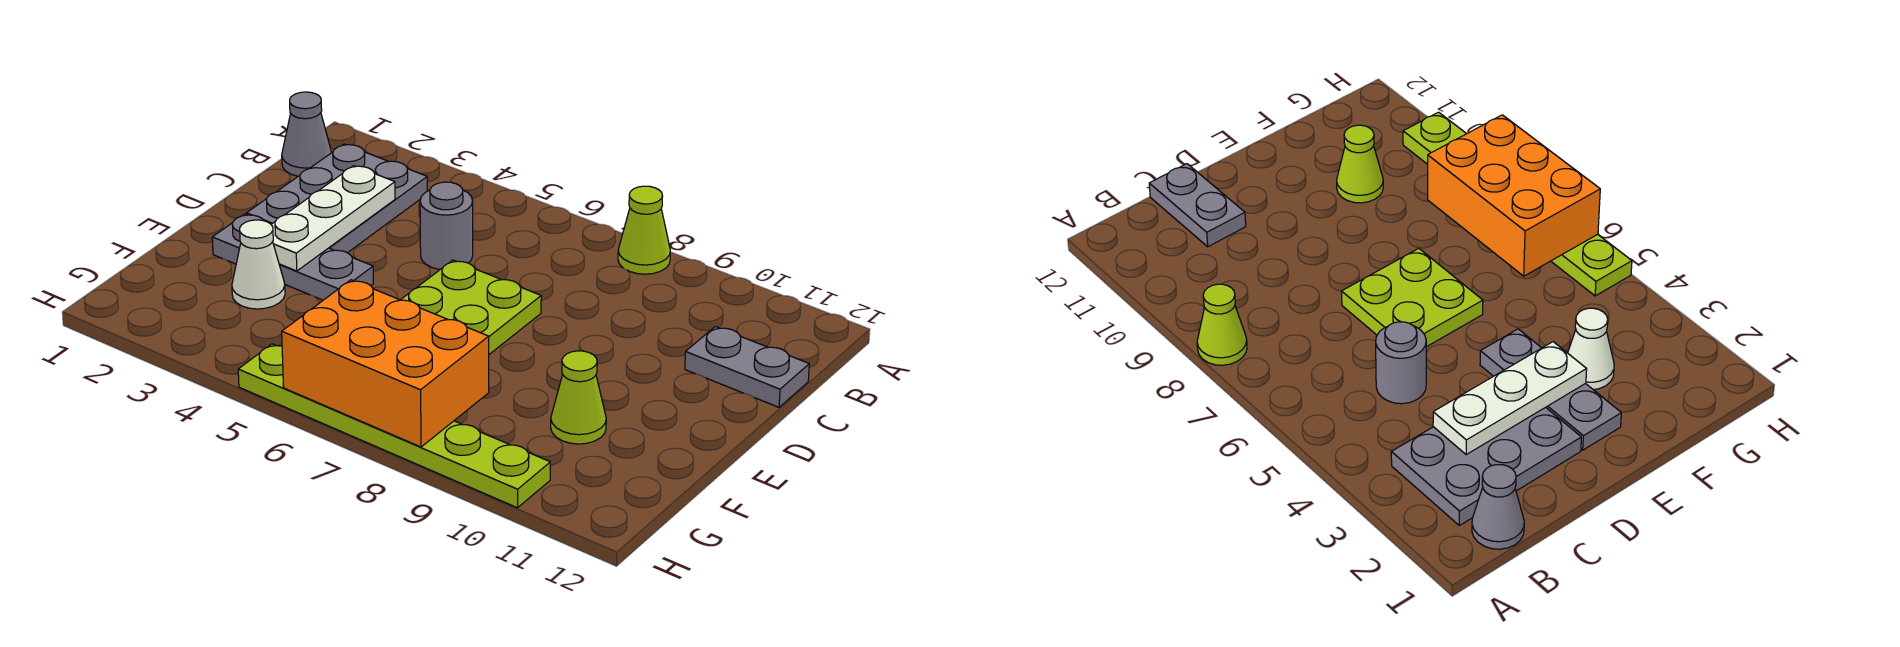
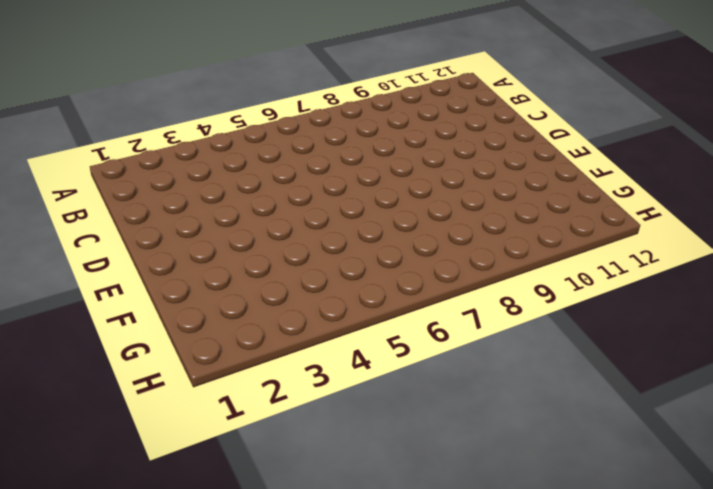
none -> lime 1x1 cone [618,186,670,274]
none -> grey 1x1 cone [282,92,332,176]
none -> grey 2x3 plate [247,144,427,253]

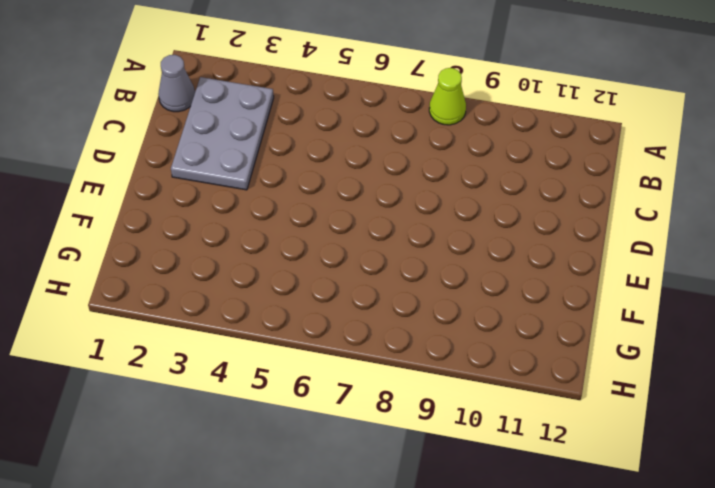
none -> grey 1x1 round brick [420,182,473,269]
none -> grey 1x2 plate [685,327,809,407]
none -> lime 2x2 plate [401,260,541,354]

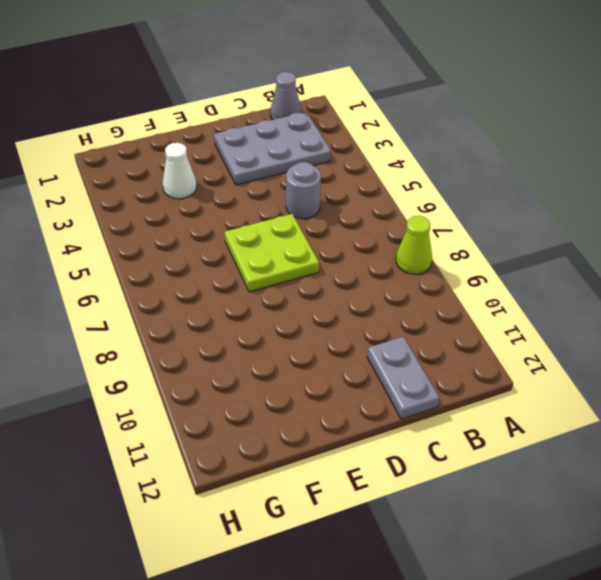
none -> grey 1x3 plate [212,214,373,300]
none -> lime 1x1 cone [551,351,606,444]
none -> lime 1x6 plate [238,344,550,508]

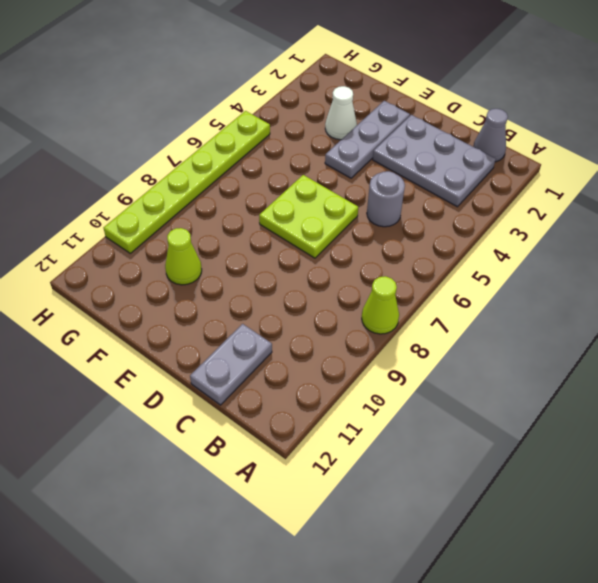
none -> white 1x3 plate [271,166,395,271]
none -> orange 2x3 brick [282,280,489,447]

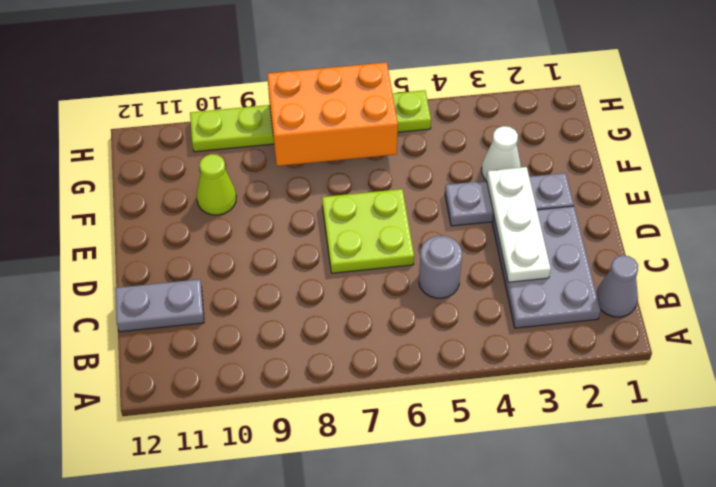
none -> lime 1x1 cone [618,186,670,274]

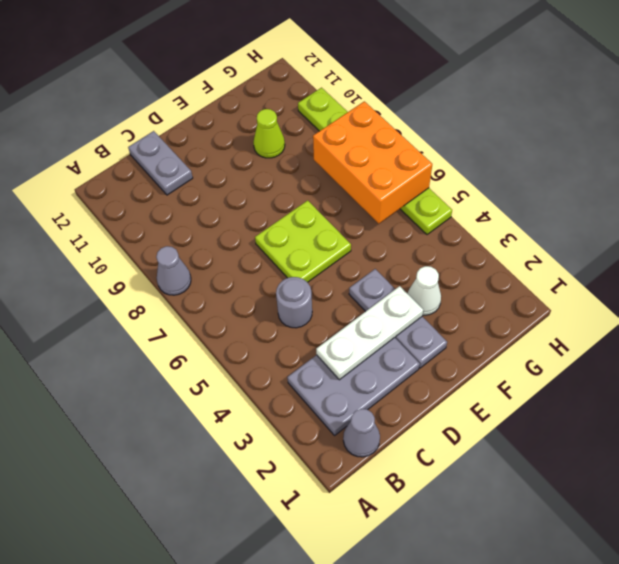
grey 1x1 cone [156,246,191,295] -> lime 1x1 cone [618,186,670,274]

